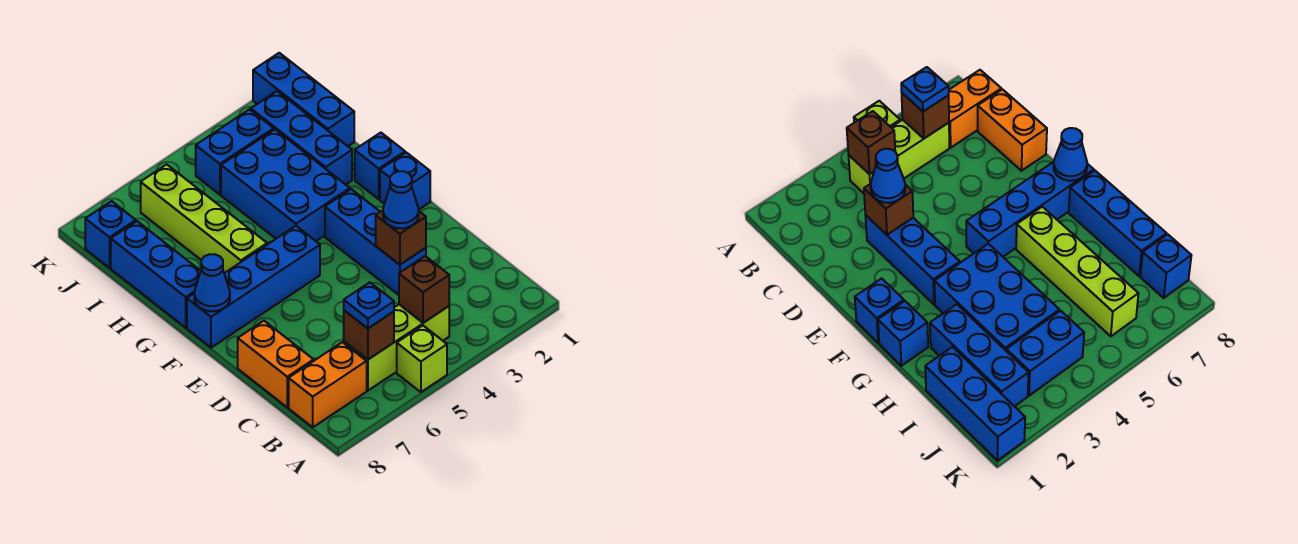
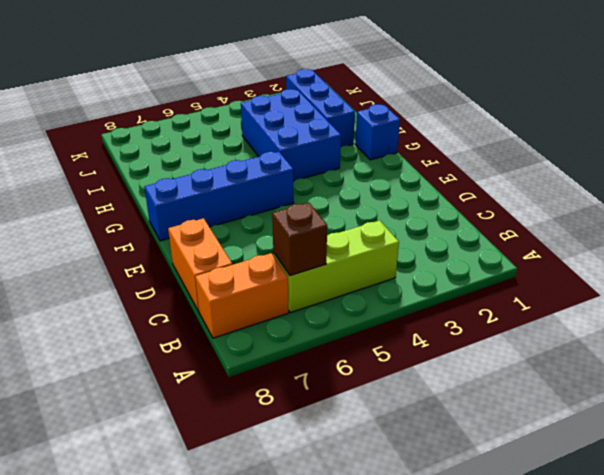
none -> lime 1x1 brick [397,326,447,392]
none -> blue 1x3 brick [325,189,426,295]
none -> blue 1x1 brick [380,152,430,209]

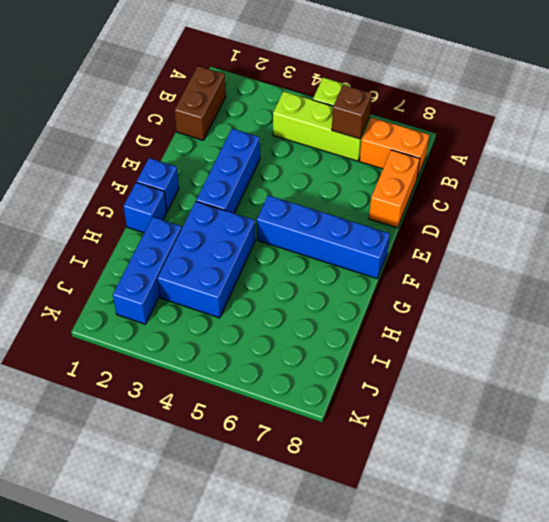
brown 1x2 brick [175,66,226,140] -> none
none -> lime 1x4 brick [141,164,267,273]
none -> blue 1x3 brick [111,221,201,328]
none -> blue 1x3 brick [253,53,354,146]

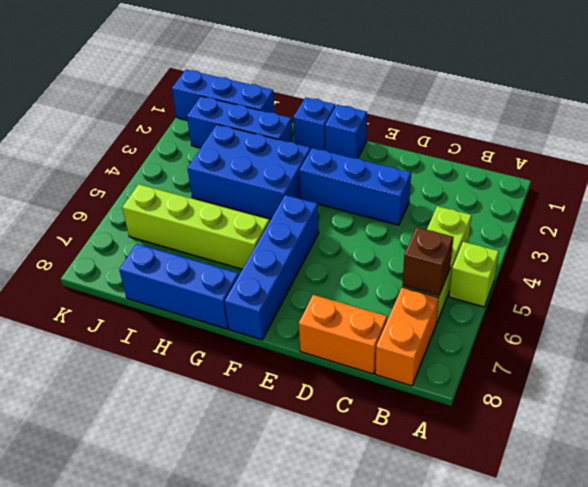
none -> blue 1x2 brick [196,109,274,195]
none -> blue 1x1 brick [85,201,136,268]
none -> brown 1x1 brick [399,256,449,323]

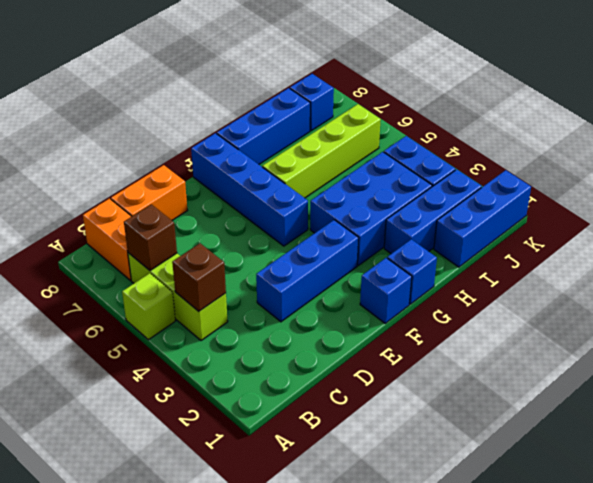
none -> brown 1x1 brick [376,211,426,265]
none -> blue 1x1 cone [194,254,230,311]
none -> blue 1x1 plate [344,282,394,328]

